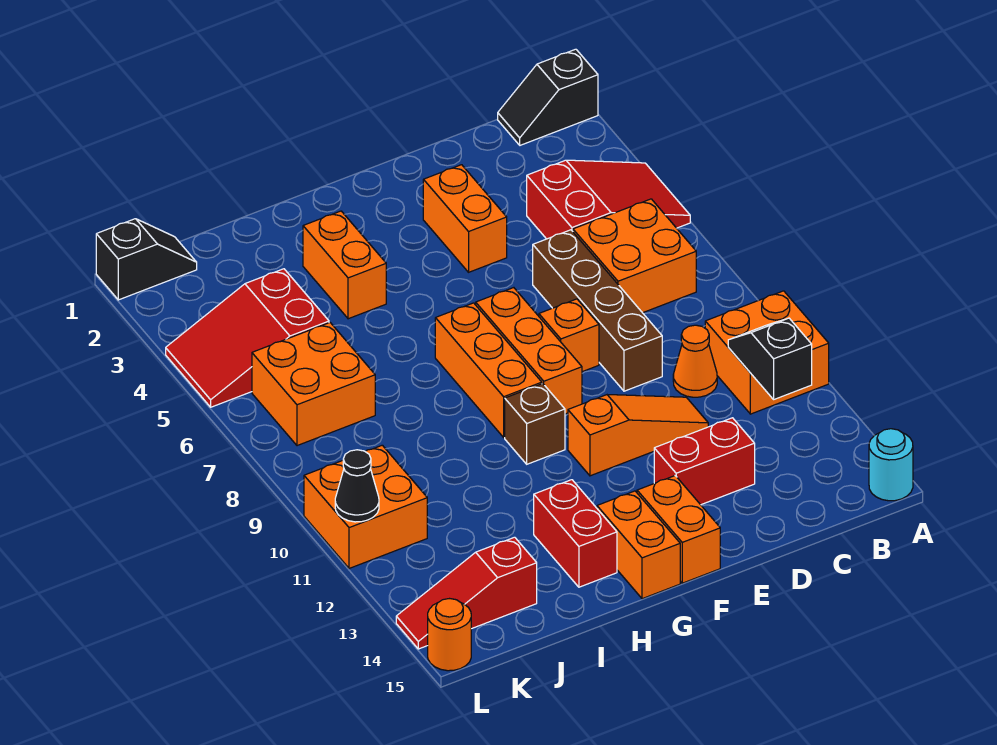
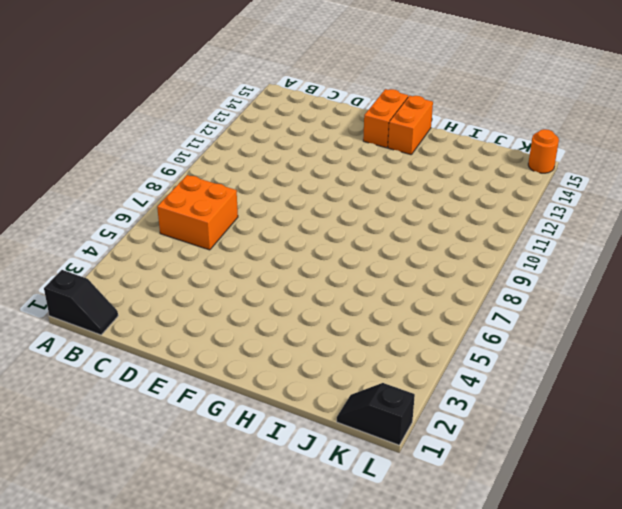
none -> red 2x3 slope [527,160,690,239]
none -> orange 2x2 brick [705,291,829,414]
none -> cyan 1x1 round brick [869,429,913,501]

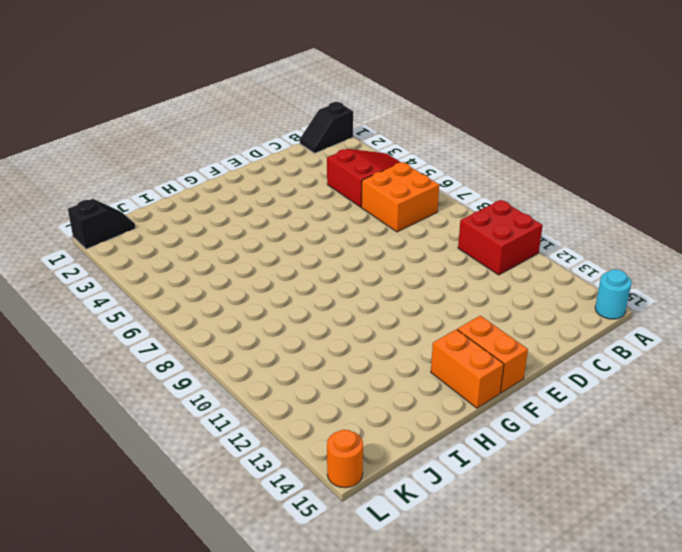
red 2x2 brick [458,200,543,275] -> orange 2x2 brick [705,291,829,414]
none -> orange 1x1 cone [673,325,717,397]
none -> brown 1x4 brick [533,230,662,391]
none -> orange 1x3 slope [568,395,708,476]

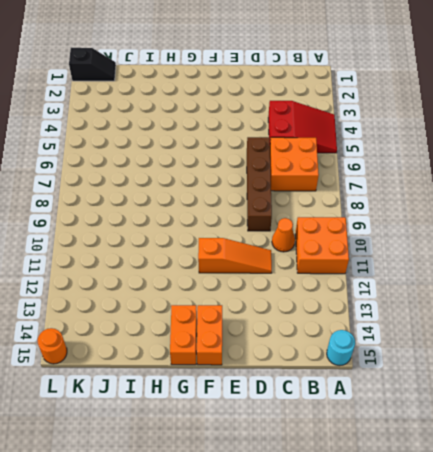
none -> black 1x2 slope [498,49,598,145]
none -> red 1x2 brick [654,418,755,505]
none -> orange 1x2 brick [423,165,507,272]

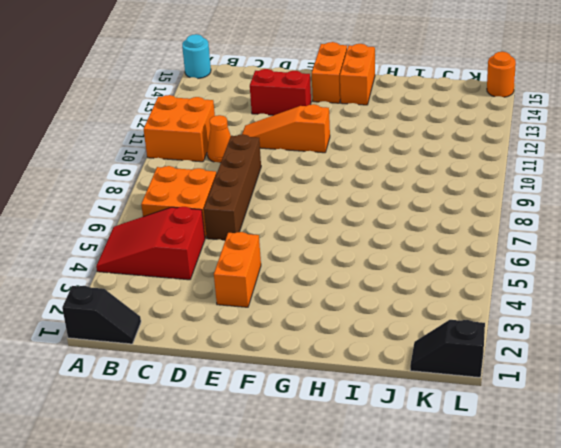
none -> orange 1x1 brick [539,299,599,372]
none -> orange 1x3 brick [476,288,582,414]
none -> orange 1x3 brick [435,303,542,437]

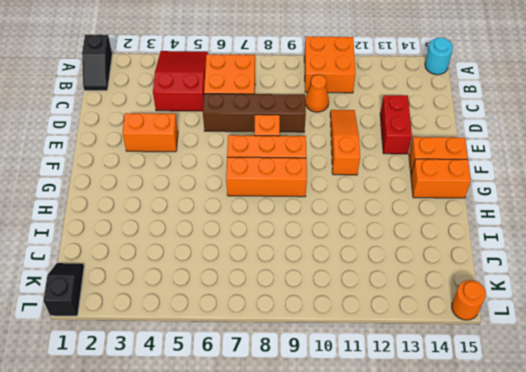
none -> brown 1x1 brick [505,384,565,464]
none -> orange 1x2 brick [303,211,386,319]
none -> red 1x2 brick [534,480,617,587]

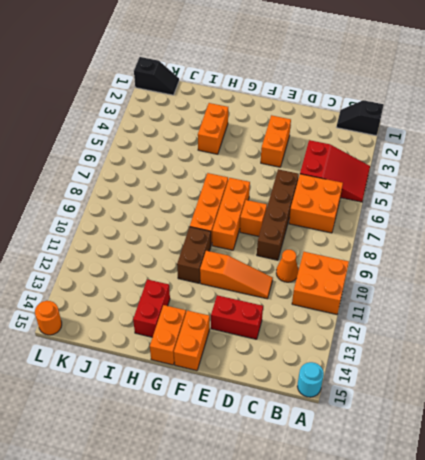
brown 1x2 brick [177,227,211,283] -> brown 1x1 brick [505,384,565,464]
none -> red 2x3 slope [166,269,329,407]
none -> orange 2x2 brick [252,323,375,446]
none -> red 1x3 slope [396,537,537,649]

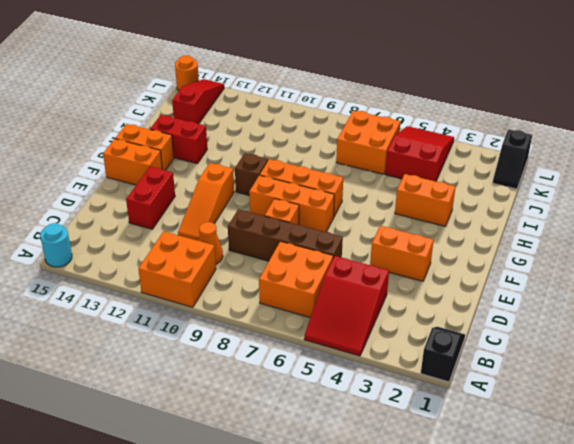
none -> orange 2x2 brick [304,445,427,568]
none -> black 1x2 slope [728,318,812,399]
none -> black 1x1 cone [335,450,379,522]

